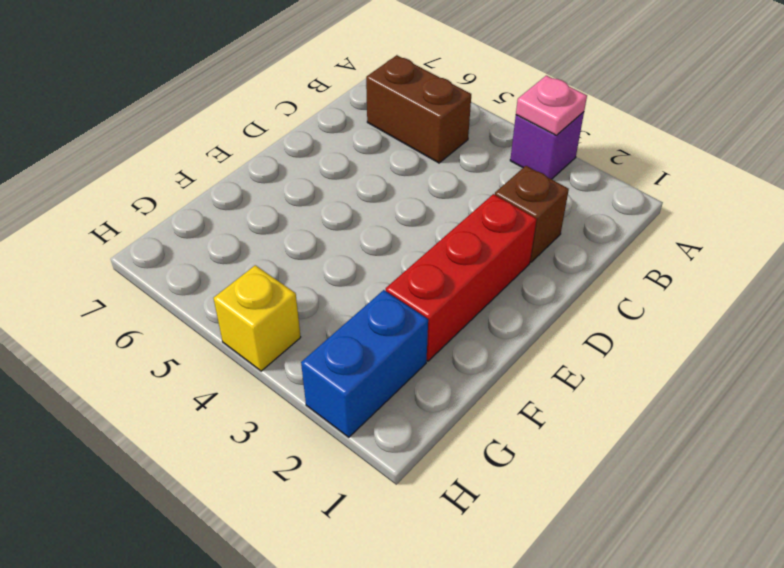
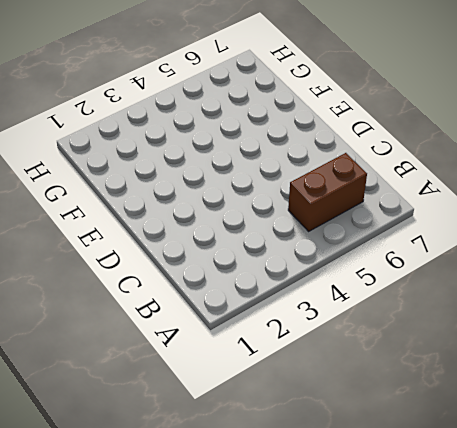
none -> purple 1x1 brick [510,112,584,179]
none -> brown 1x1 brick [495,166,569,262]

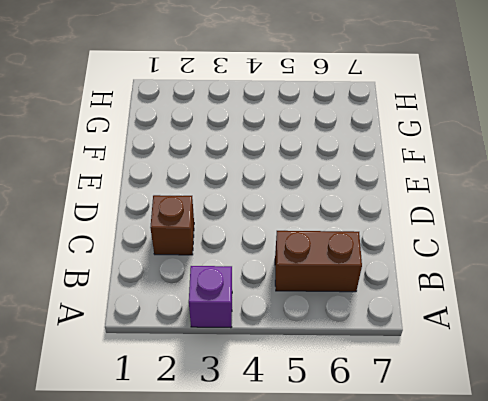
none -> red 1x3 brick [386,194,537,361]
none -> blue 1x2 brick [301,290,428,437]

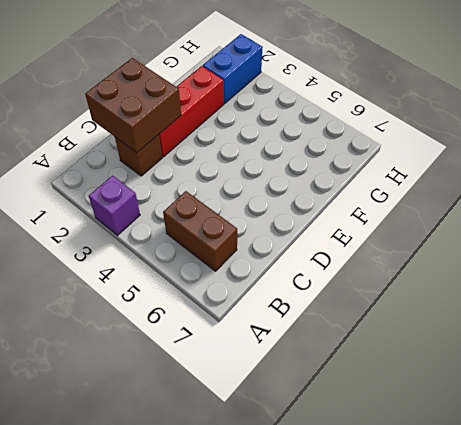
brown 2x2 brick [85,58,181,153] -> none
none -> yellow 1x1 brick [214,265,301,371]
none -> pink 1x1 plate [516,76,587,135]

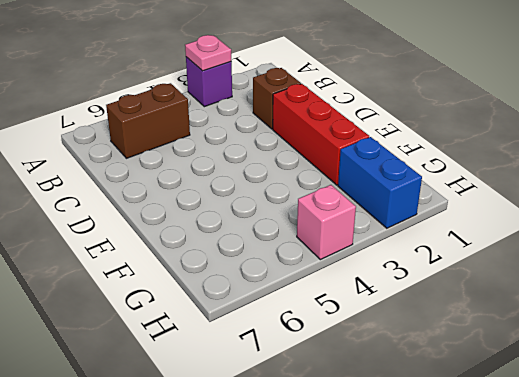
pink 1x1 brick [297,185,356,260] -> yellow 1x1 brick [214,265,301,371]

